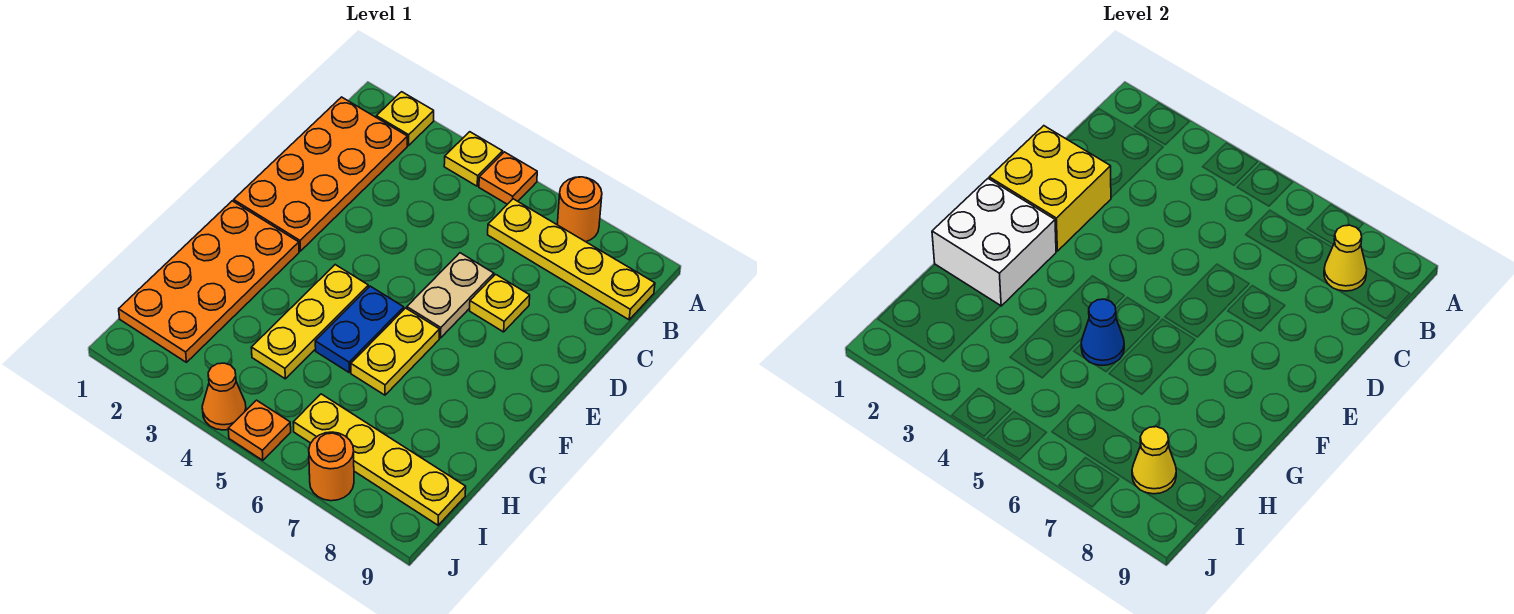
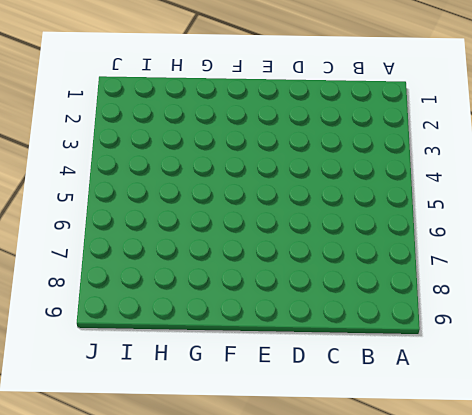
none -> yellow 1x1 plate [376,92,434,145]
none -> yellow 1x1 plate [444,132,503,186]
none -> orange 1x1 plate [479,152,537,204]

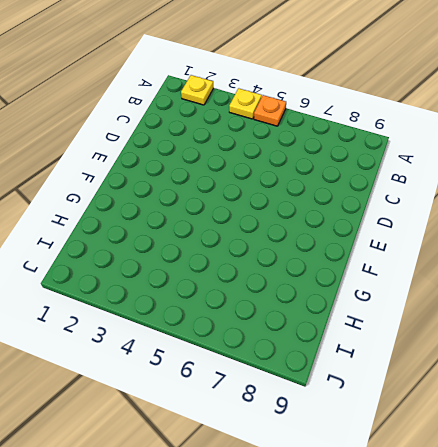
none -> orange 1x1 round brick [557,177,602,242]
none -> orange 2x4 plate [234,97,407,251]
none -> yellow 1x4 plate [488,199,655,320]

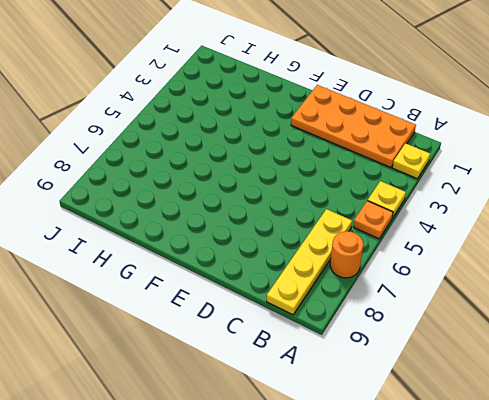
none -> tan 1x2 plate [407,253,494,338]
none -> yellow 1x1 plate [470,274,530,332]
none -> orange 2x4 plate [119,201,299,362]

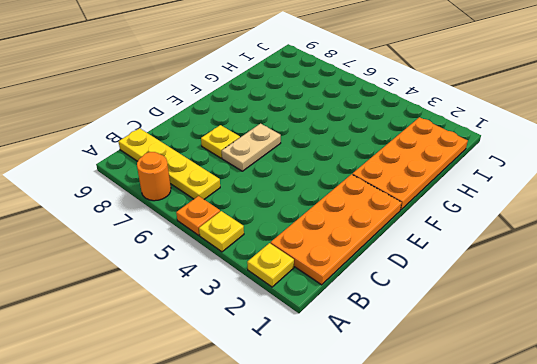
none -> yellow 1x3 plate [251,265,368,379]
none -> blue 1x2 plate [315,286,404,372]
none -> yellow 1x2 plate [351,308,440,395]

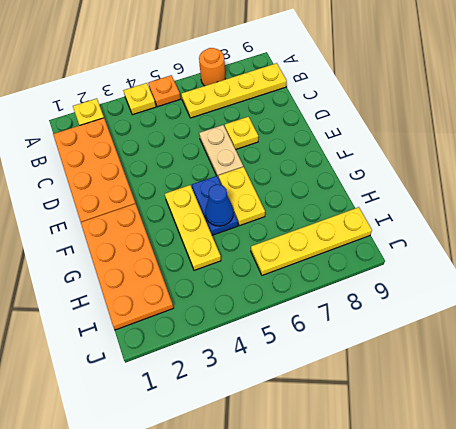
none -> orange 1x1 cone [202,363,246,430]
none -> orange 1x1 plate [228,400,291,460]
none -> orange 1x1 round brick [309,432,354,501]

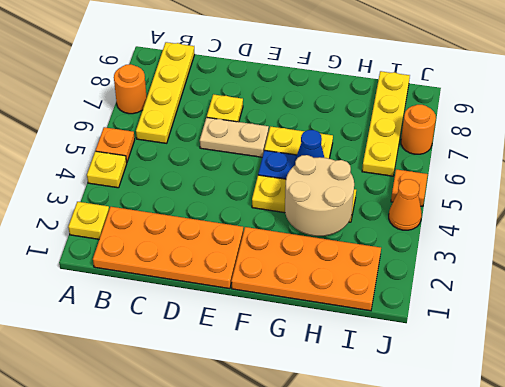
tan 2x2 round brick [285,155,354,236] -> none
none -> yellow 1x1 cone [1324,225,1367,291]
none -> yellow 2x2 brick [989,126,1111,251]
none -> white 2x2 brick [932,179,1056,306]

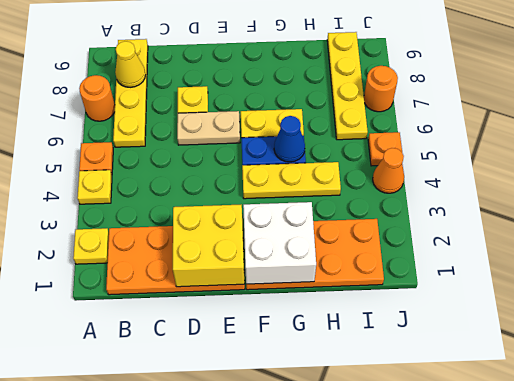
none -> yellow 1x1 cone [1132,427,1176,494]

